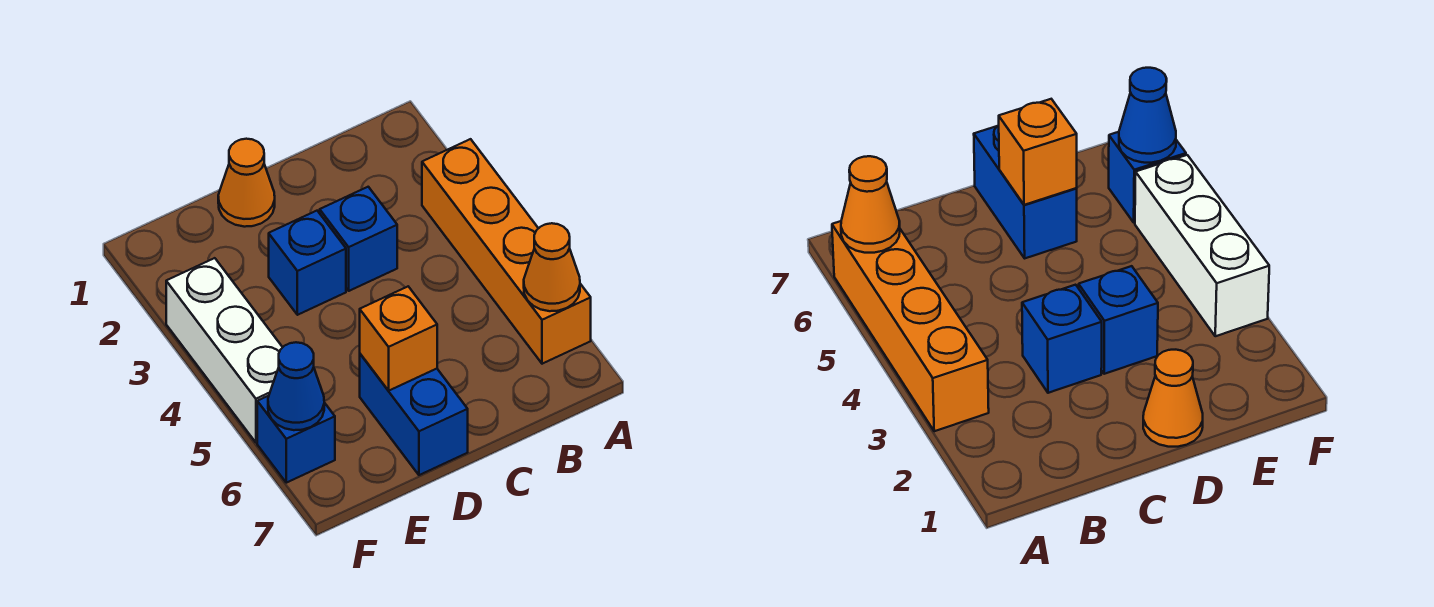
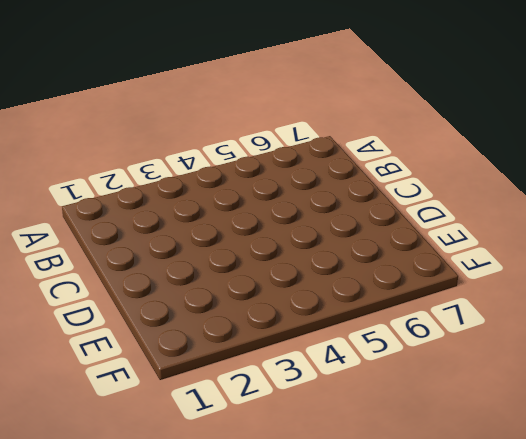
none -> orange 1x4 brick [422,139,591,364]
none -> blue 1x1 brick [320,187,397,291]

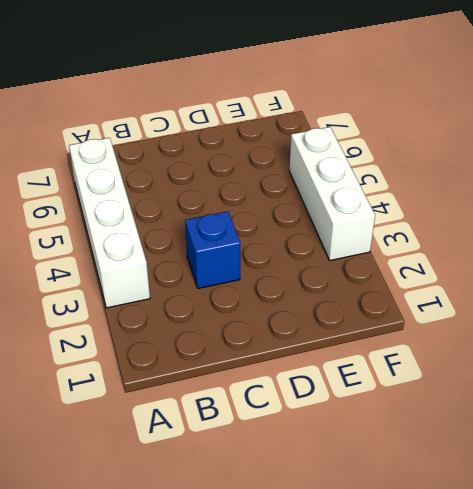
white 1x4 brick [69,138,150,308] -> orange 1x4 brick [422,139,591,364]
none -> orange 1x1 cone [218,139,275,227]
none -> blue 1x1 brick [269,211,346,315]

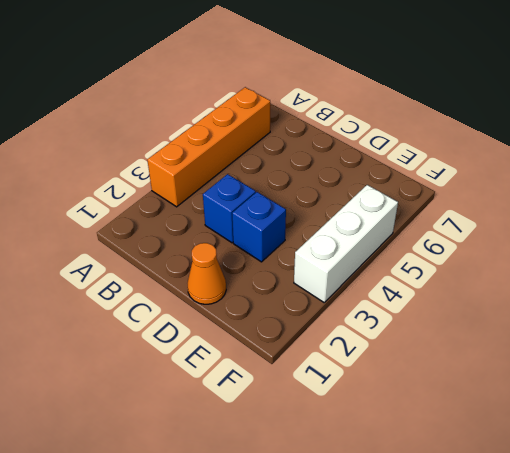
none -> blue 1x2 brick [360,354,468,475]
none -> blue 1x1 brick [257,396,335,483]

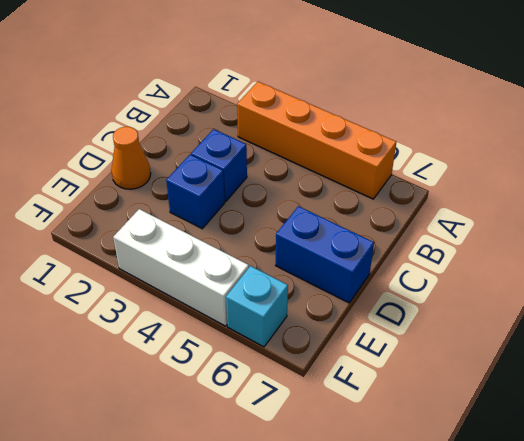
cyan 1x1 brick [226,266,288,347] -> blue 1x1 brick [257,396,335,483]
none -> orange 1x1 cone [524,223,580,311]
none -> orange 1x1 brick [360,287,437,391]

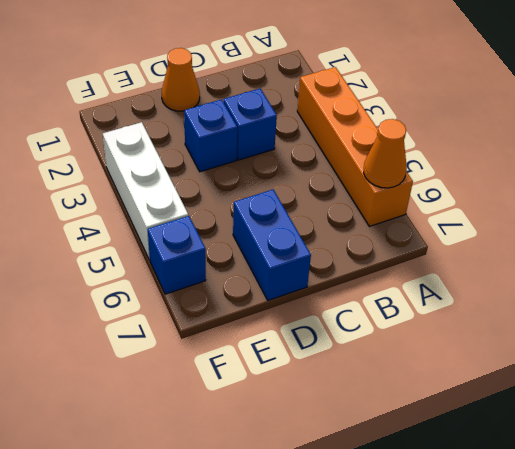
none -> orange 1x1 brick [360,287,437,391]
none -> blue 1x1 cone [268,342,324,430]

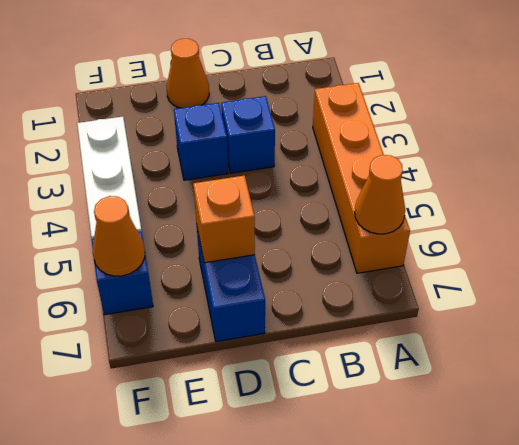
orange 1x1 cone [93,196,145,276] -> blue 1x1 cone [268,342,324,430]

